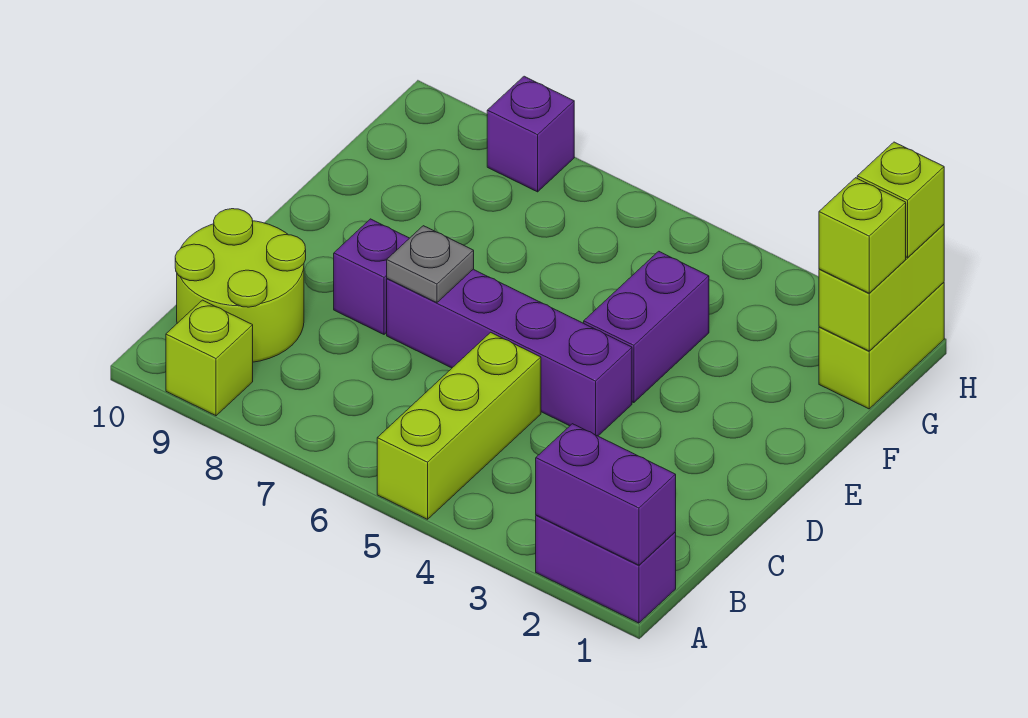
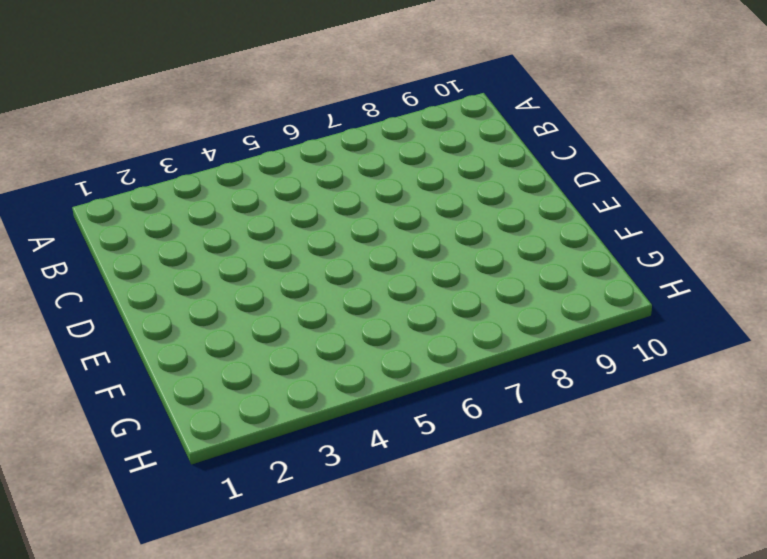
none -> purple 1x2 brick [536,515,676,623]
none -> lime 1x3 brick [377,332,541,519]
none -> lime 1x1 brick [166,300,253,416]

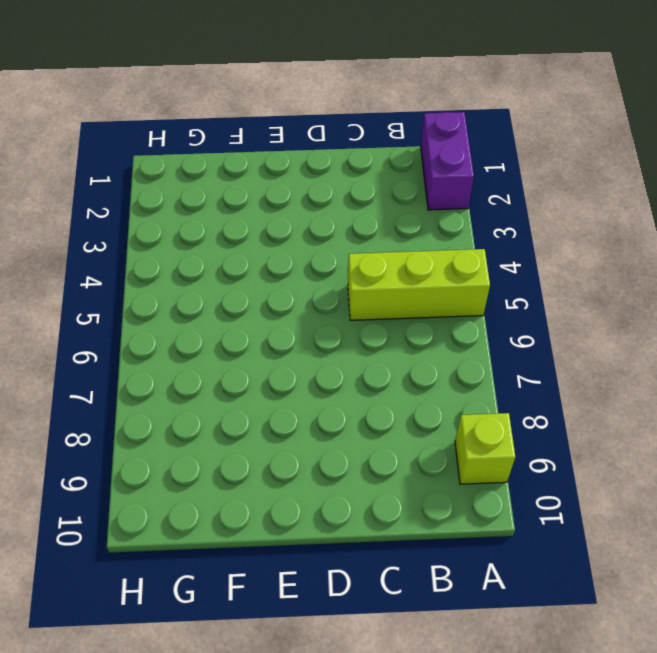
none -> lime 2x2 round brick [175,209,306,362]
none -> purple 1x4 brick [387,269,632,436]
none -> purple 1x1 brick [334,219,409,334]

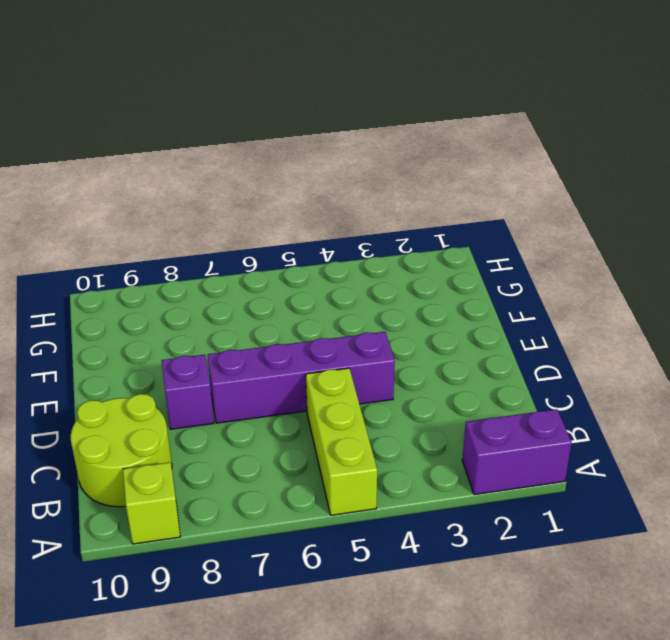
none -> purple 1x2 brick [584,251,709,403]
none -> lime 1x2 brick [819,282,944,409]
none -> purple 1x1 brick [487,76,574,192]

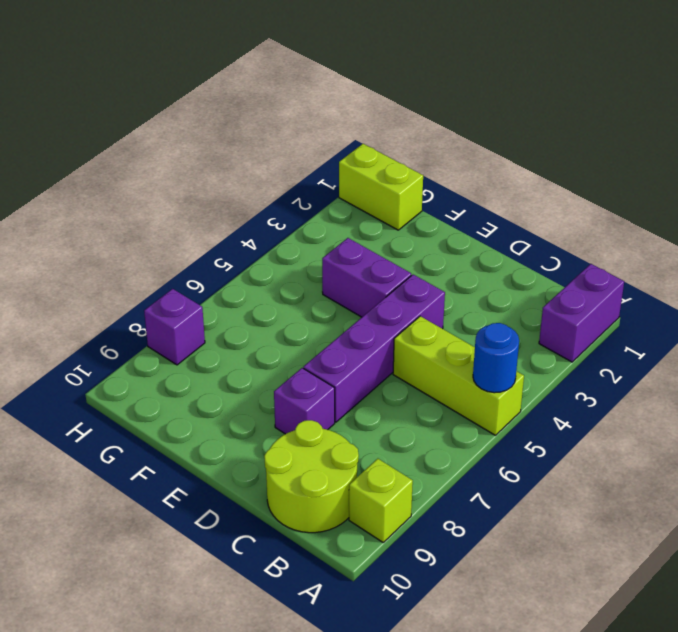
blue 1x1 round brick [473,323,519,393] -> none
none -> purple 1x2 brick [536,424,676,565]
none -> grey 1x1 plate [387,226,474,303]
none -> lime 1x2 brick [819,224,944,351]

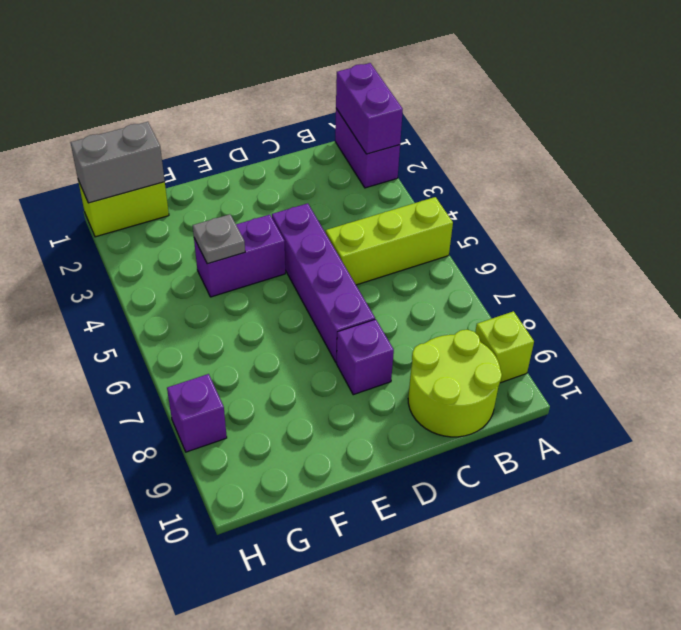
grey 1x1 plate [193,214,245,264] -> grey 1x1 plate moved to [387,226,474,303]
grey 1x2 brick [70,122,165,203] -> lime 1x2 brick [819,224,944,351]
none -> lime 1x1 brick [819,178,906,293]
none -> lime 1x1 brick [857,142,944,258]

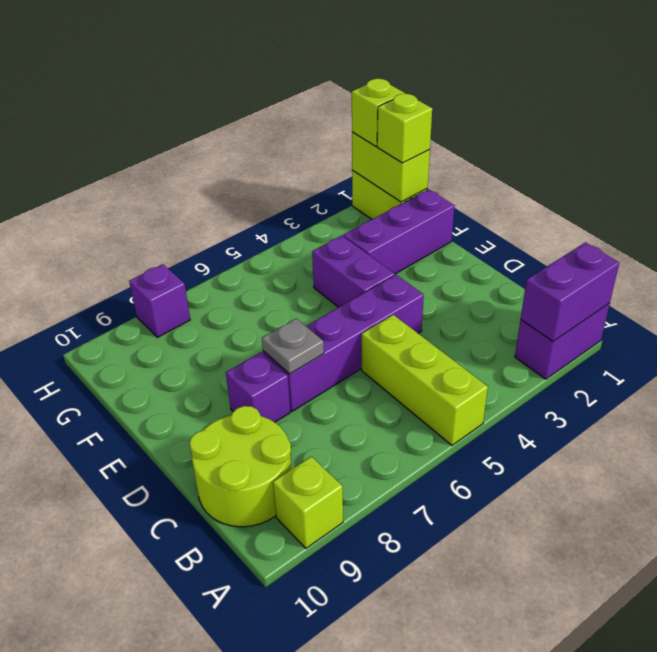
purple 1x3 brick [343,189,454,274] -> none

